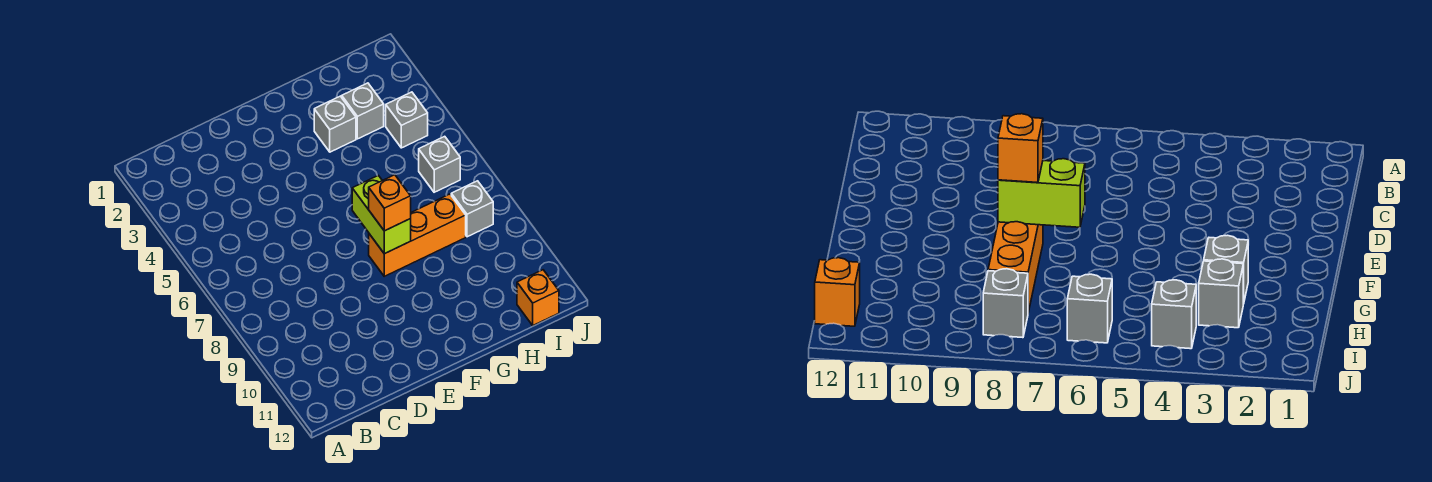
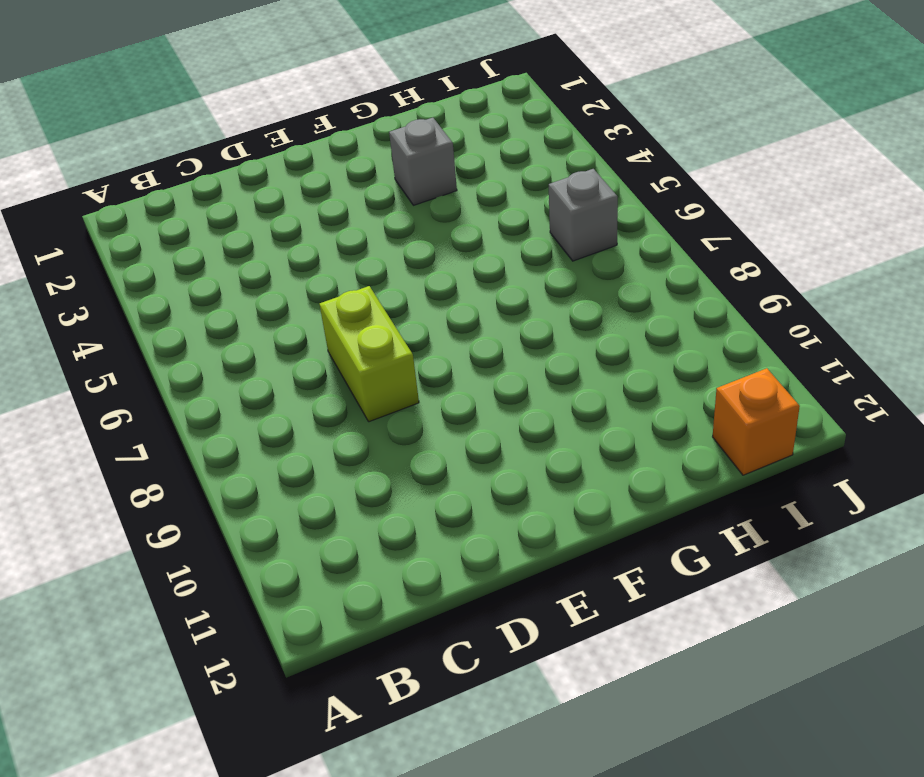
lime 1x2 brick [319,286,419,422] -> lime 1x2 brick moved to [352,175,411,254]
none -> orange 1x3 brick [369,194,466,276]
none -> grey 1x1 brick [342,83,384,139]

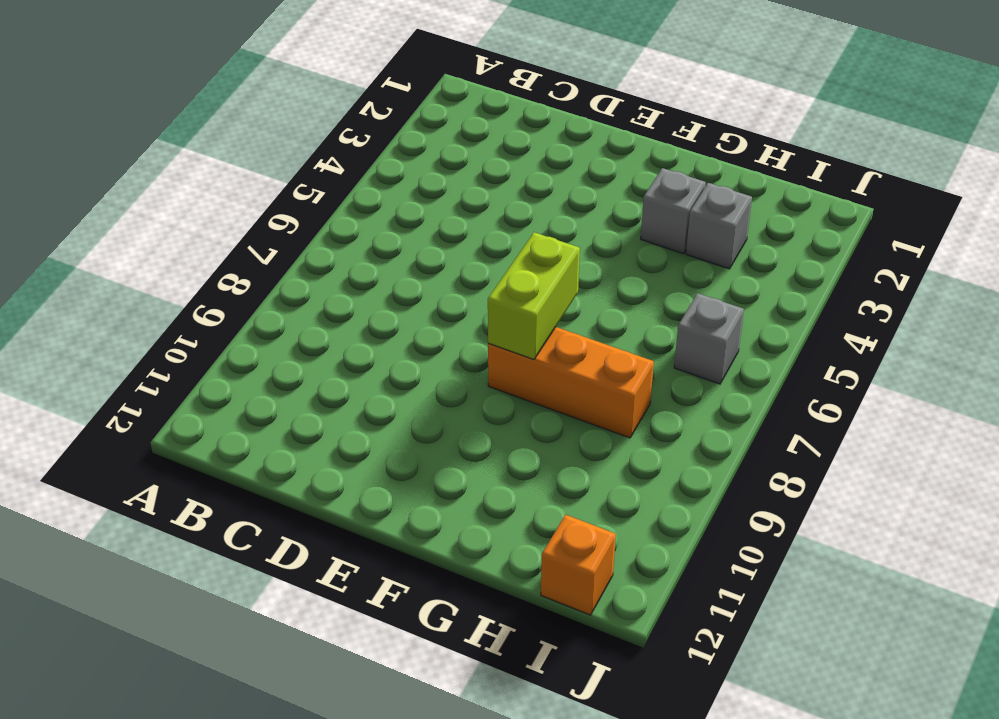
none -> grey 1x1 brick [386,92,428,148]
none -> grey 1x1 brick [451,181,493,237]

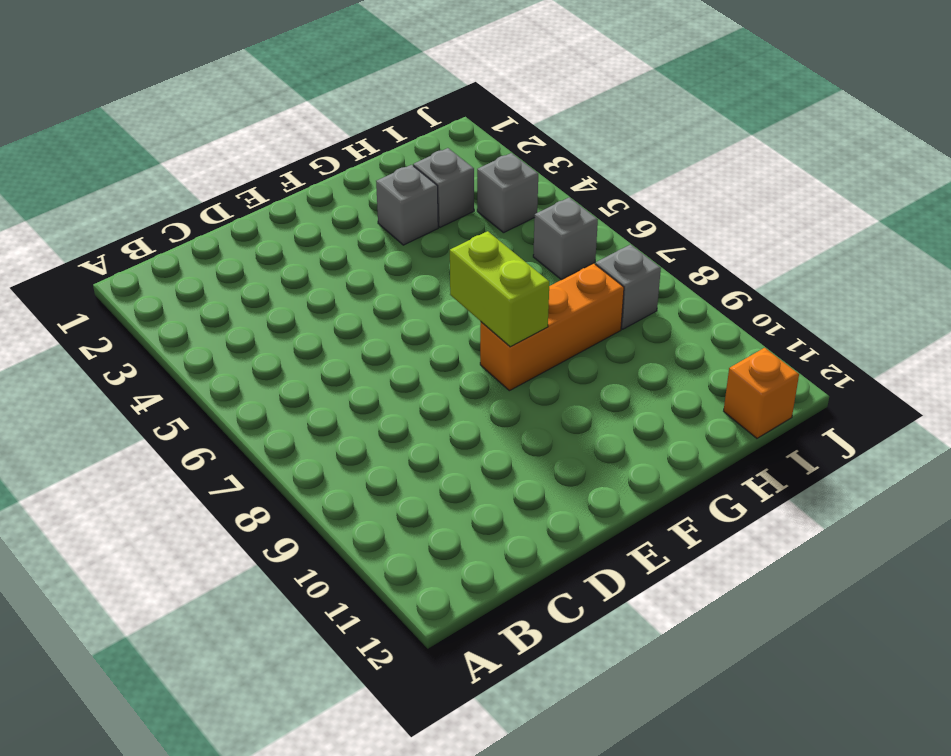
none -> orange 1x1 brick [369,175,411,231]

